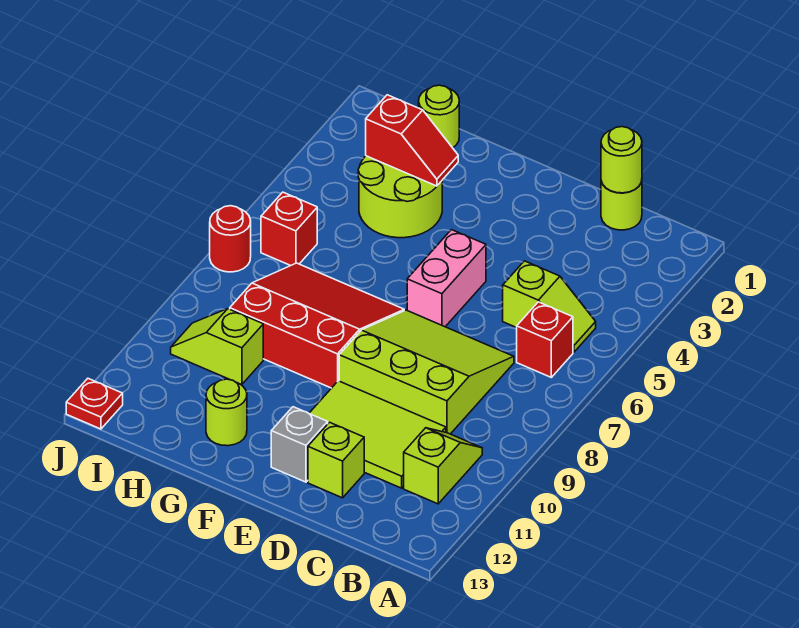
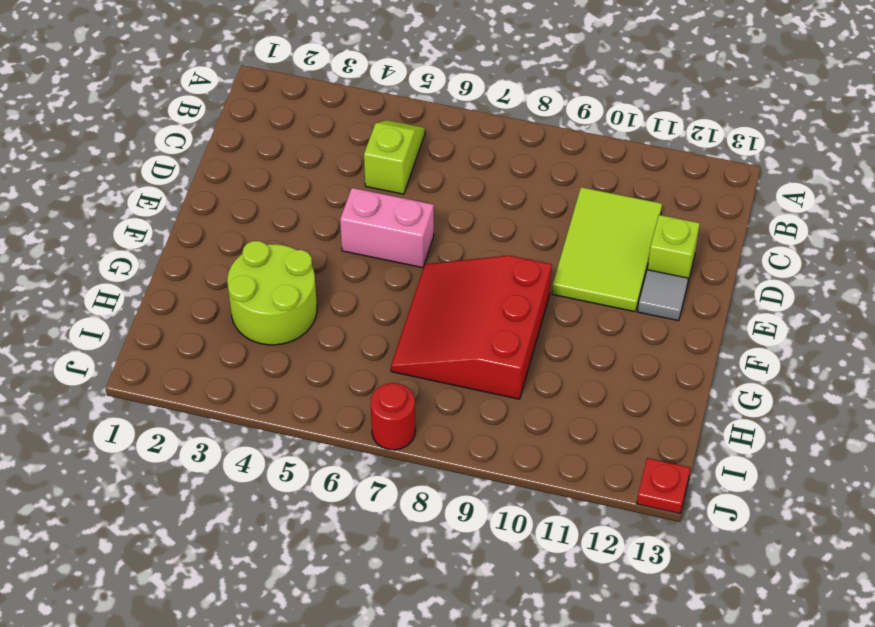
grey 1x1 tile [638,270,688,321] -> grey 1x1 brick [271,407,328,482]
none -> red 1x1 brick [517,302,573,377]
none -> lime 1x2 slope [404,428,482,504]
none -> lime 1x1 round brick [601,181,642,230]

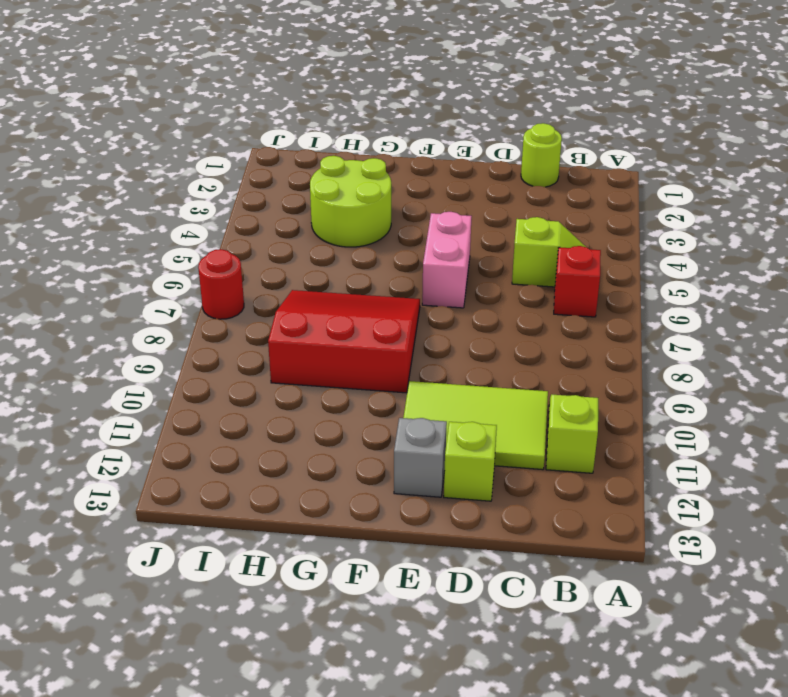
none -> lime 3x3 slope [339,310,514,434]
none -> lime 1x1 round brick [206,379,247,446]
none -> lime 1x1 round brick [419,85,459,148]

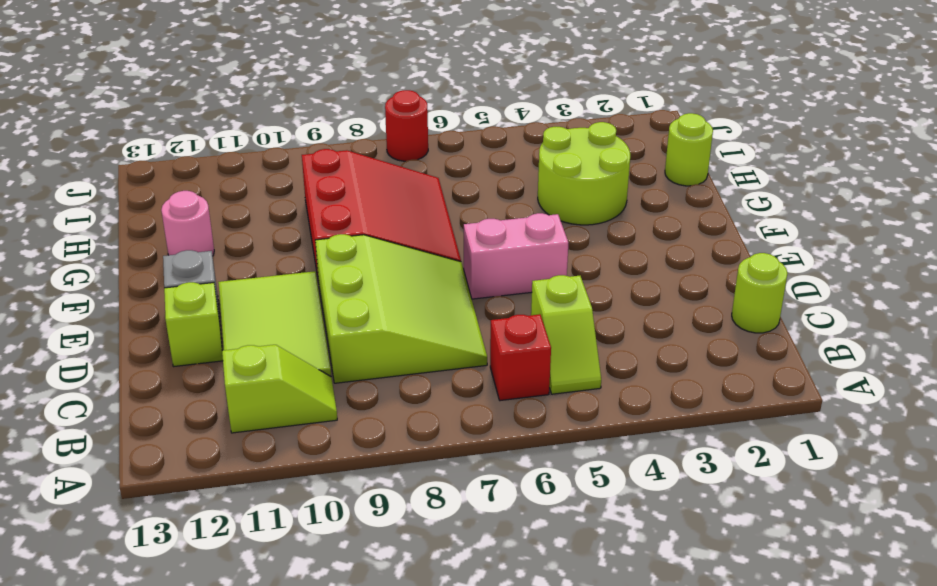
pink 1x1 round brick [161,191,214,256] -> lime 1x1 round brick [206,379,247,446]
none -> lime 1x2 slope [171,309,263,385]
none -> red 1x1 brick [261,192,317,266]
none -> red 1x1 plate [66,379,123,429]

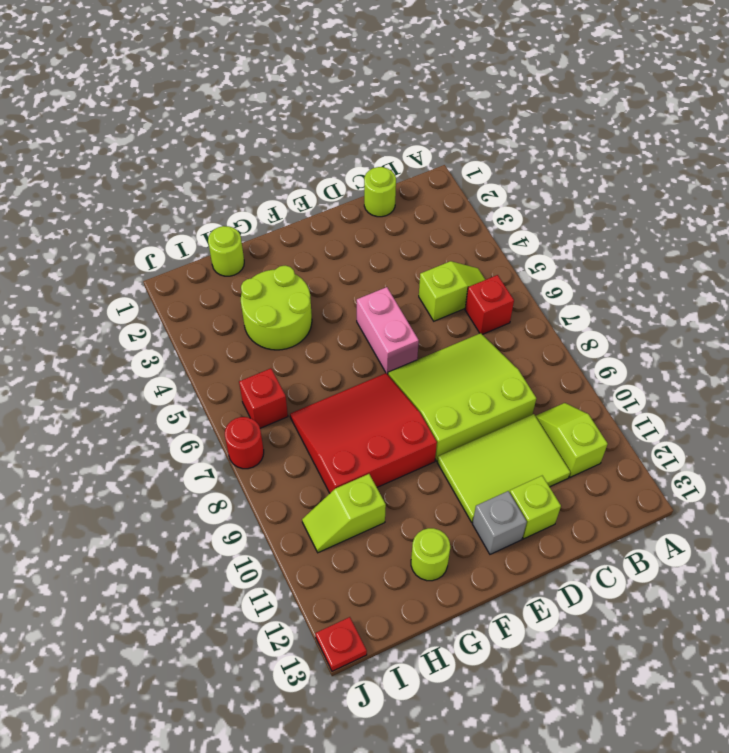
none -> lime 1x1 round brick [601,127,642,193]
none -> red 1x2 slope [366,95,458,186]

